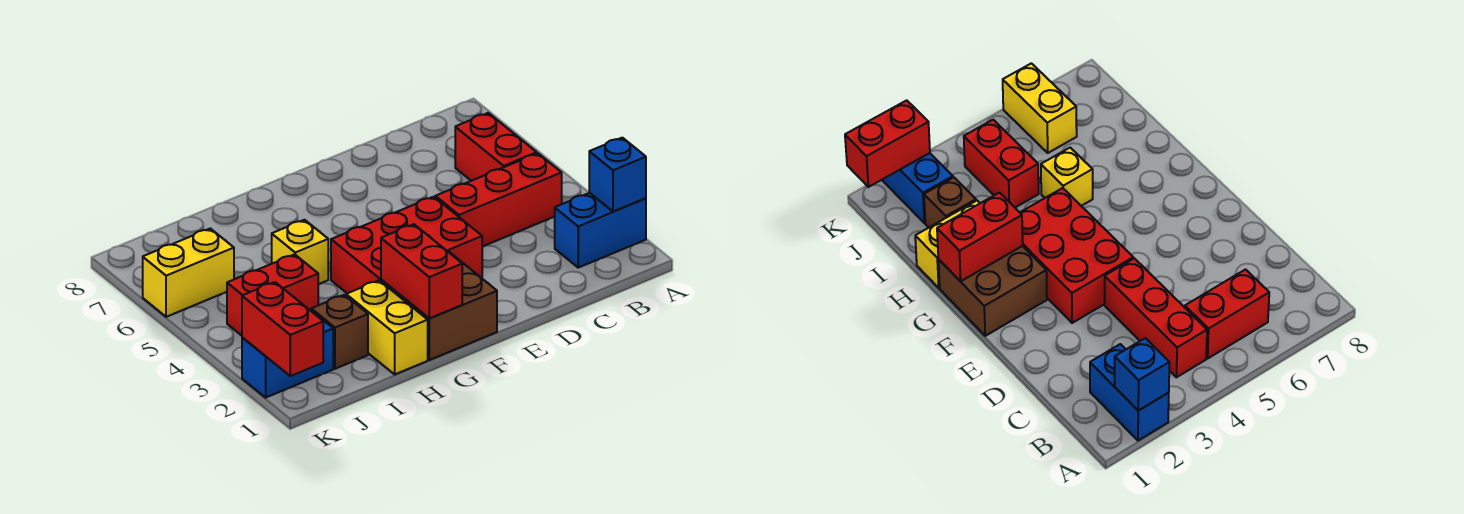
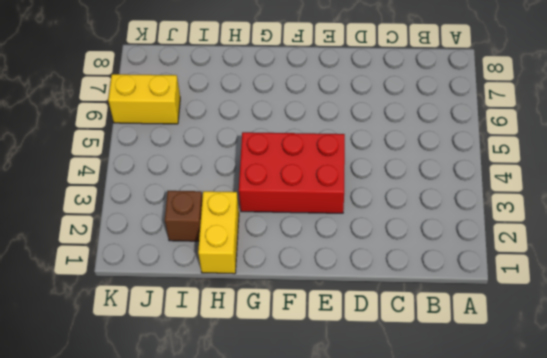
none -> blue 1x2 brick [555,193,646,268]
none -> red 1x3 brick [435,153,562,247]
none -> red 1x2 brick [455,113,537,181]

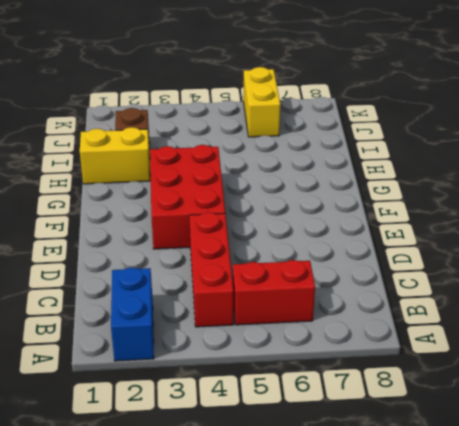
none -> brown 2x2 brick [381,251,497,360]
none -> yellow 1x1 brick [272,220,328,284]
none -> red 1x2 brick [227,254,318,336]

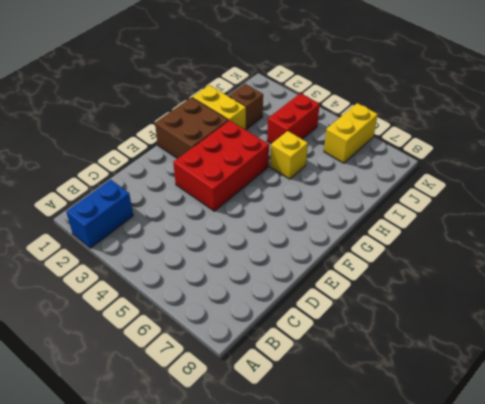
none -> red 1x3 brick [435,153,562,247]
none -> red 1x2 brick [455,113,537,181]
none -> blue 1x2 brick [242,309,333,398]

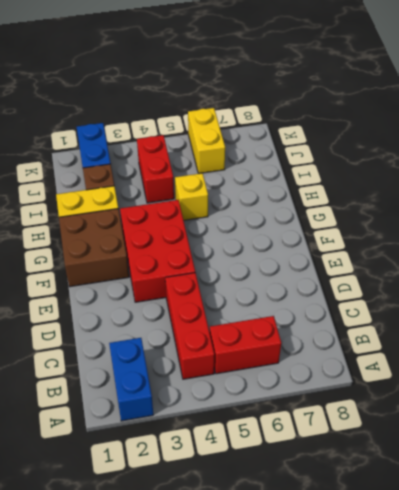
none -> blue 1x1 brick [589,138,646,211]
none -> red 1x2 brick [381,224,462,318]
none -> red 1x2 brick [242,282,323,376]

